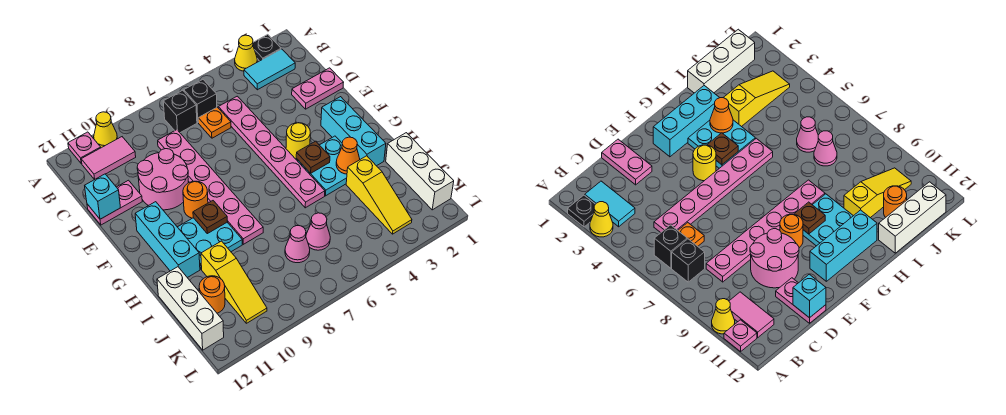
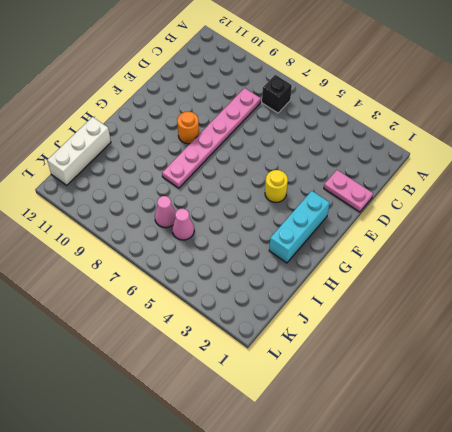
none -> black 1x1 plate [253,35,281,61]
none -> yellow 1x1 cone [235,35,257,71]
none -> yellow 1x1 cone [94,112,117,148]
none -> pink 1x1 plate [68,132,101,164]

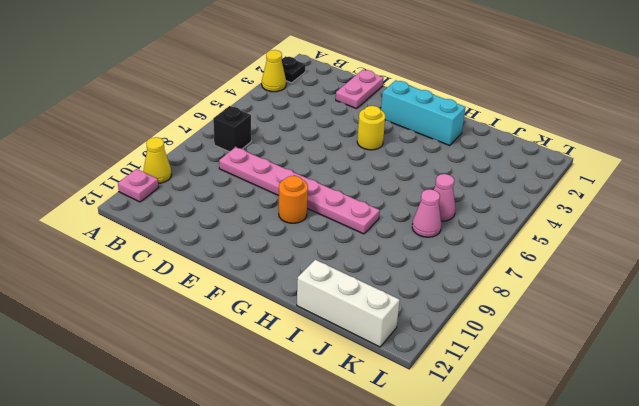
none -> cyan 1x2 tile [244,49,295,90]
none -> black 1x1 brick [184,80,217,123]
none -> pink 1x2 tile [81,137,136,180]
none -> pink 1x6 plate [218,96,325,208]

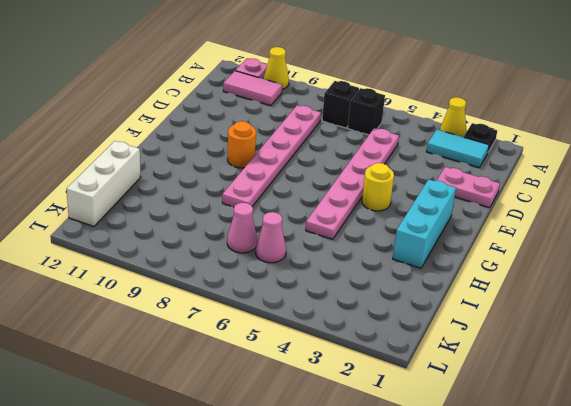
none -> orange 1x1 plate [198,107,231,138]
none -> pink 2x2 round brick [137,149,188,210]
none -> pink 1x2 plate [87,180,142,225]
none -> cyan 1x3 brick [135,202,200,278]

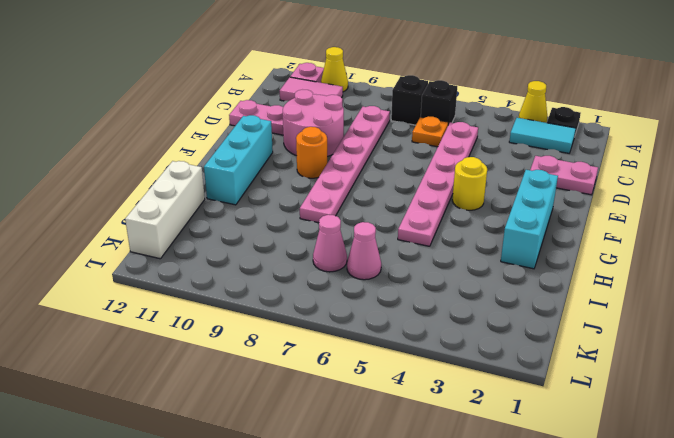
none -> cyan 2x2 plate [296,136,347,196]
none -> cyan 2x2 plate [178,218,242,269]
none -> white 1x3 brick [386,133,454,210]
none -> yellow 1x3 slope [346,156,412,234]

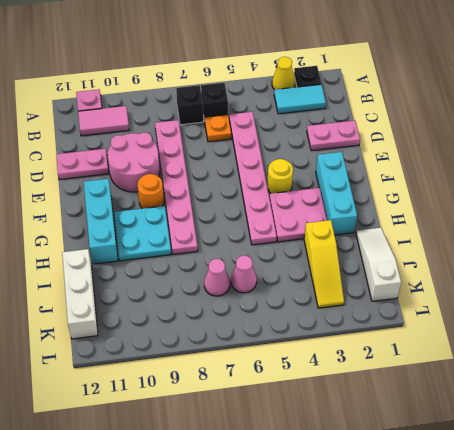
pink 2x2 plate [270,188,327,242] -> cyan 2x2 plate [296,136,347,196]
white 1x3 slope [356,228,401,301] -> white 1x3 brick [386,133,454,210]
none -> yellow 1x1 cone [94,112,117,148]
none -> yellow 1x3 slope [201,241,267,323]
none -> orange 1x1 round brick [199,276,225,313]
none -> cyan 1x1 brick [85,174,120,219]

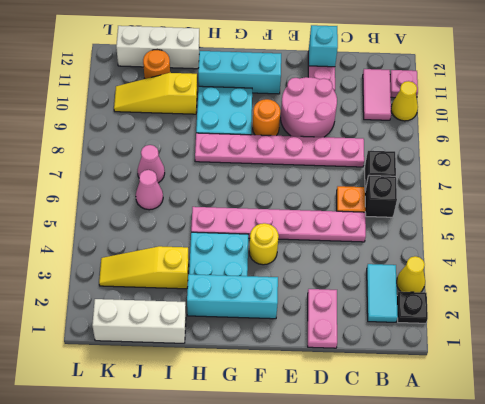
none -> brown 1x1 plate [296,141,330,173]
none -> brown 1x1 plate [193,201,227,234]
none -> orange 1x1 cone [336,137,360,174]

